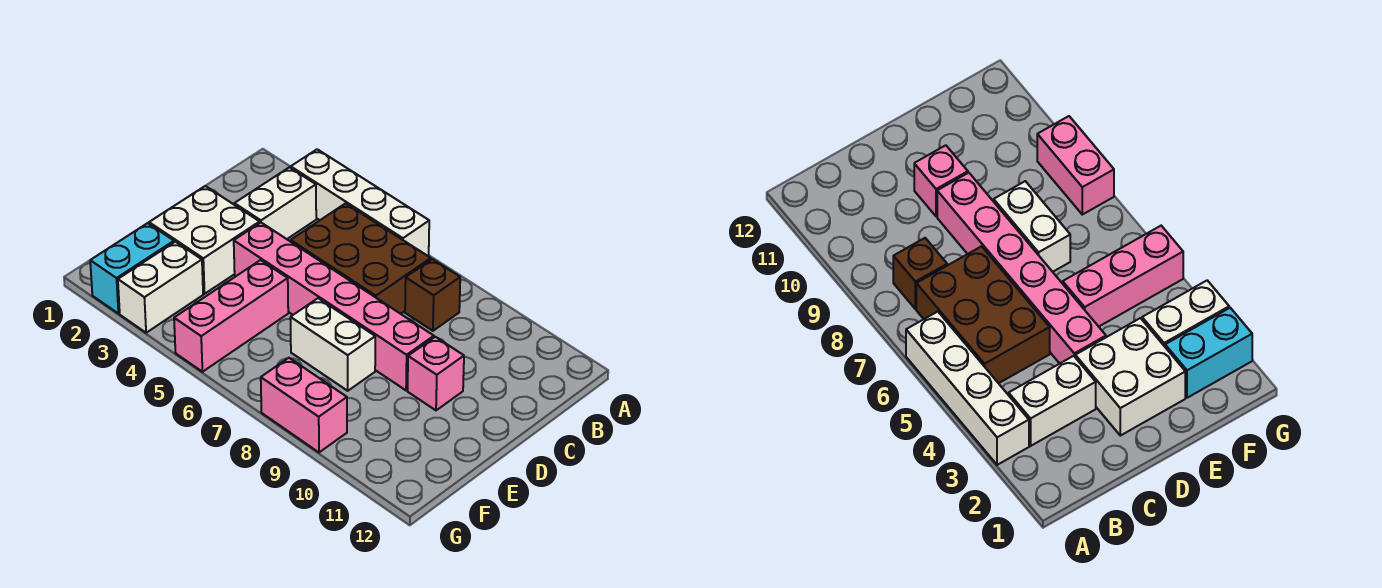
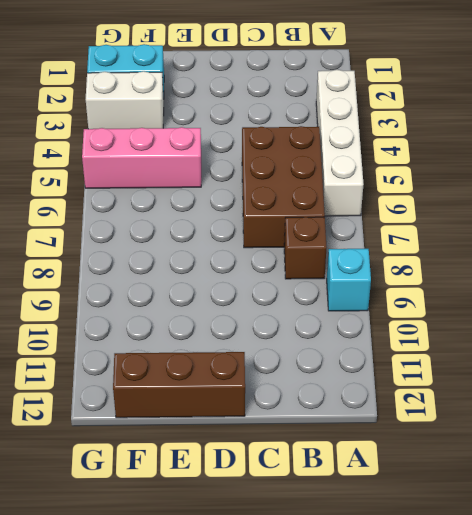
cyan 1x1 brick [327,249,371,311] -> none
brown 1x3 brick [113,352,245,418] -> none
none -> white 1x2 brick [234,167,316,239]
none -> white 2x2 brick [149,186,260,294]
none -> pink 1x6 brick [234,223,434,390]

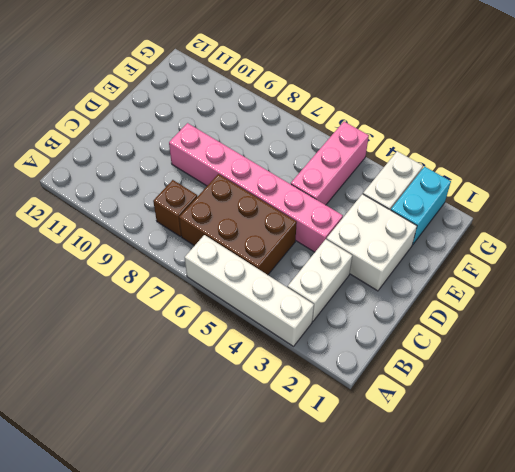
none -> pink 1x1 brick [408,337,464,410]
none -> white 1x2 brick [290,298,375,391]
none -> pink 1x2 brick [261,358,347,452]

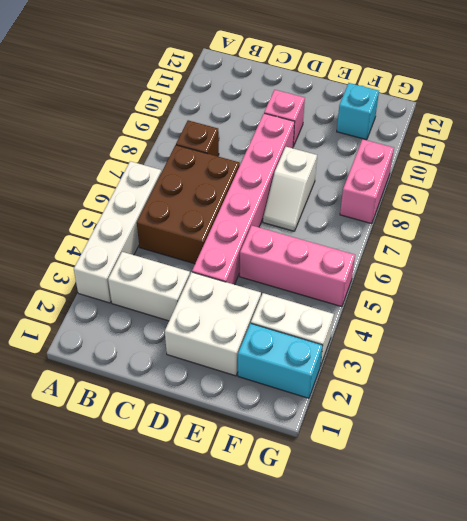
white 1x2 slope [263,147,317,231] -> white 1x2 brick [290,298,375,391]
cyan 1x1 brick [337,83,379,140] -> none

